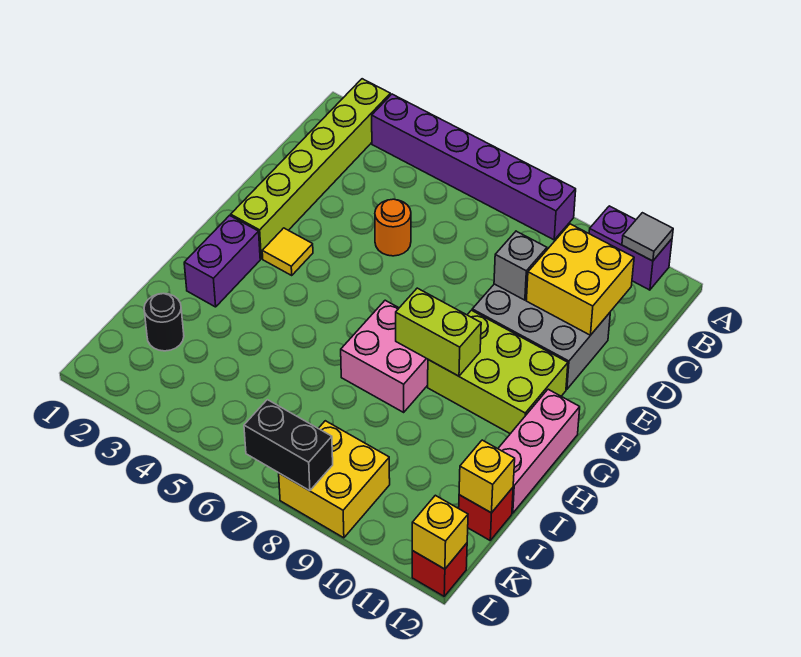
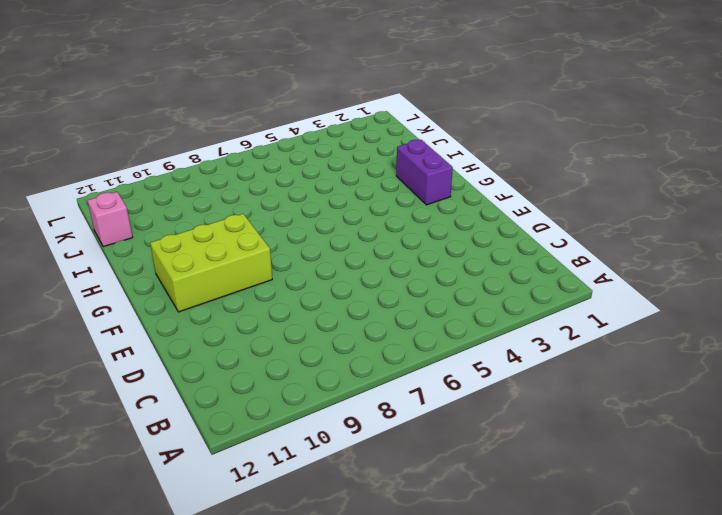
pink 1x1 brick [87,192,133,247] -> red 1x1 brick [459,488,513,540]
none -> lime 1x6 brick [231,79,390,259]
none -> purple 1x6 brick [372,94,576,240]
none -> purple 1x2 brick [589,206,672,290]

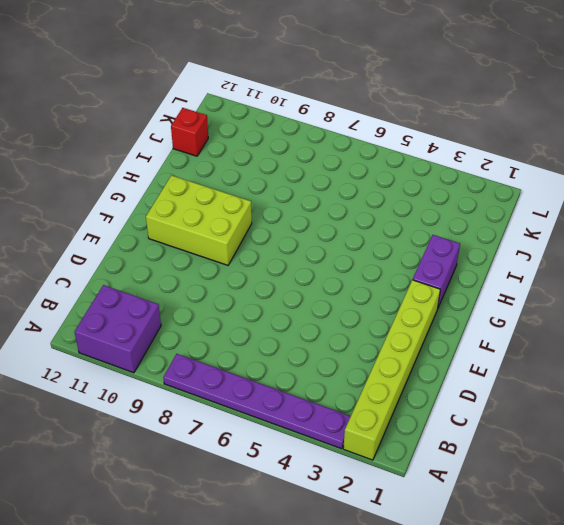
purple 1x6 plate [163,354,351,449] -> purple 1x6 brick [372,94,576,240]
purple 2x2 brick [74,285,161,373] -> purple 1x2 brick [589,206,672,290]
none -> orange 1x1 round brick [375,199,411,256]
none -> grey 2x3 brick [472,284,610,389]
none -> yellow 1x1 tile [262,228,313,275]

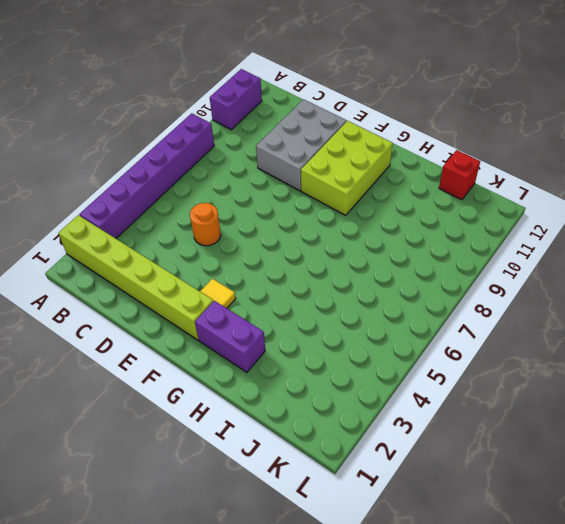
none -> pink 2x2 brick [341,300,428,412]
none -> pink 1x3 brick [498,389,580,513]
none -> black 1x1 round brick [144,294,184,351]

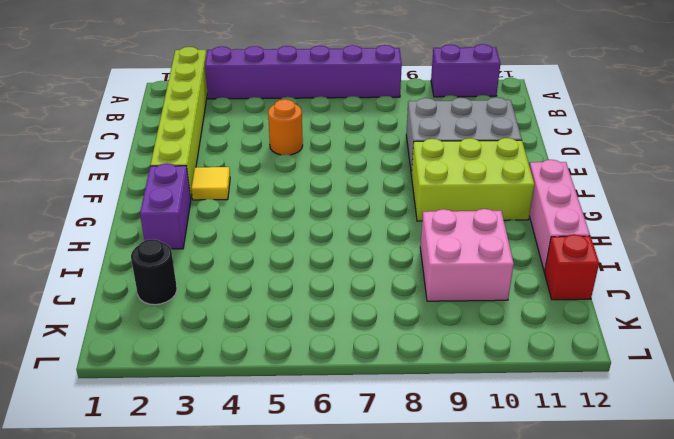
pink 2x2 brick [420,209,514,301] -> pink 2x2 brick moved to [341,300,428,412]
none -> yellow 2x2 brick [279,421,390,538]
none -> red 1x1 brick [412,543,467,596]
none -> grey 1x1 tile [622,213,673,261]

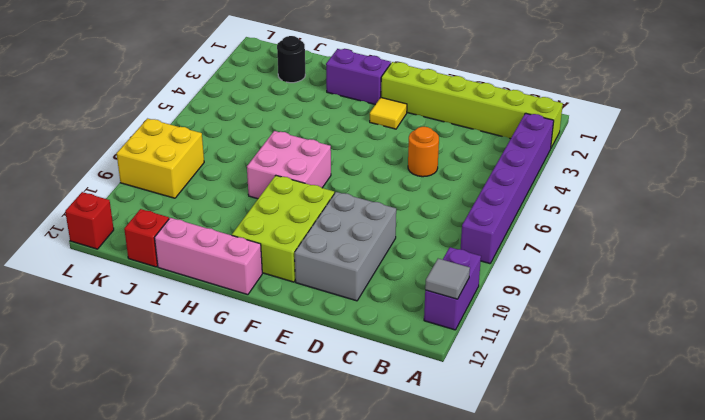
none -> yellow 2x2 brick [526,224,634,335]
none -> grey 1x1 brick [494,231,547,300]
none -> lime 1x2 brick [396,288,481,376]

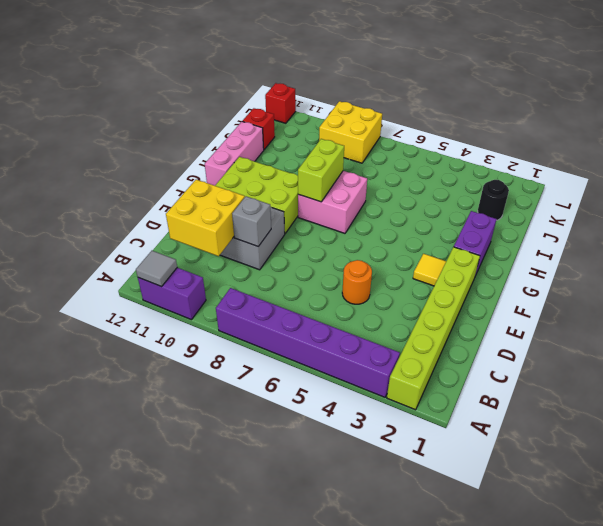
lime 1x2 brick [298,139,344,202] -> lime 1x2 brick turned to [396,288,481,376]
none -> yellow 1x1 brick [459,440,515,513]
none -> black 1x2 brick [244,400,333,491]
none -> yellow 1x1 brick [412,495,468,569]

